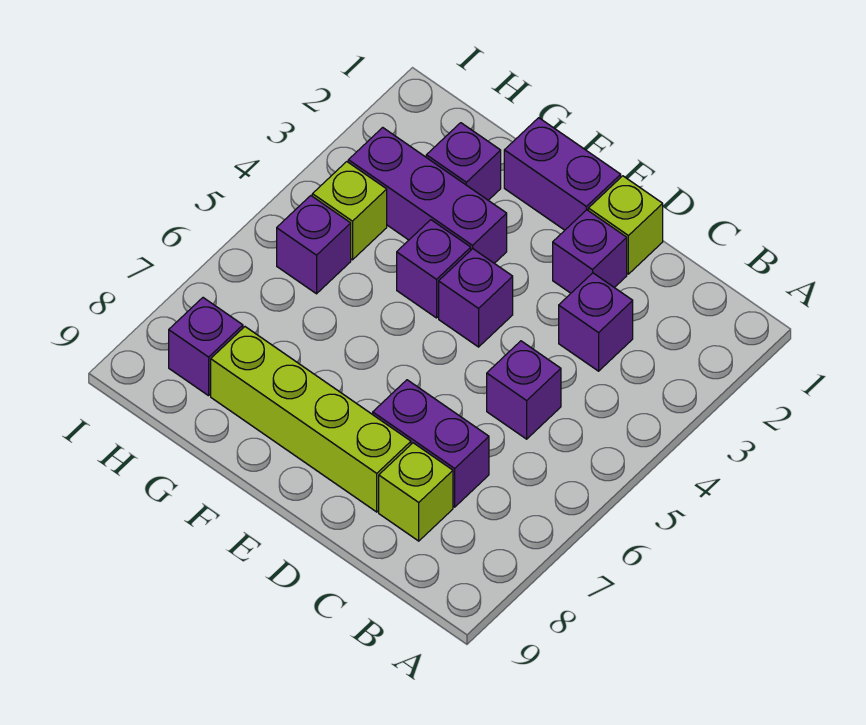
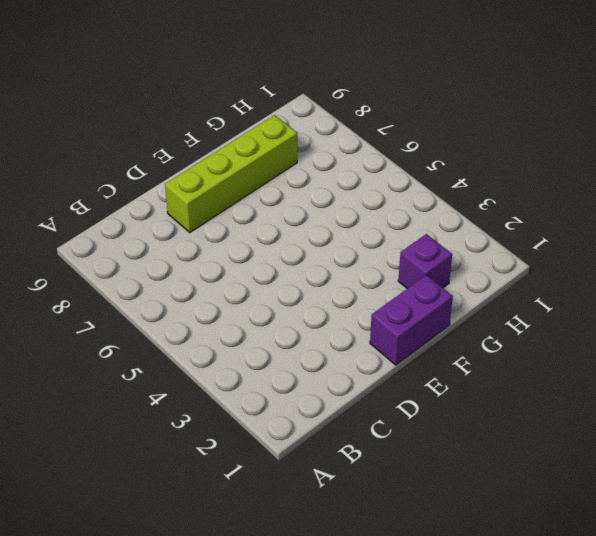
none -> purple 1x1 brick [559,273,633,371]
none -> purple 1x1 brick [487,341,561,439]
none -> purple 1x2 brick [373,380,489,507]

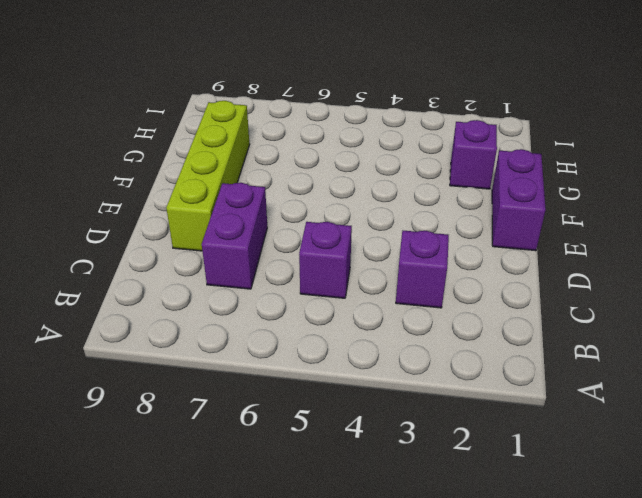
none -> lime 1x1 brick [379,443,453,541]
none -> lime 1x1 brick [588,176,663,274]
none -> purple 1x1 brick [553,210,627,293]

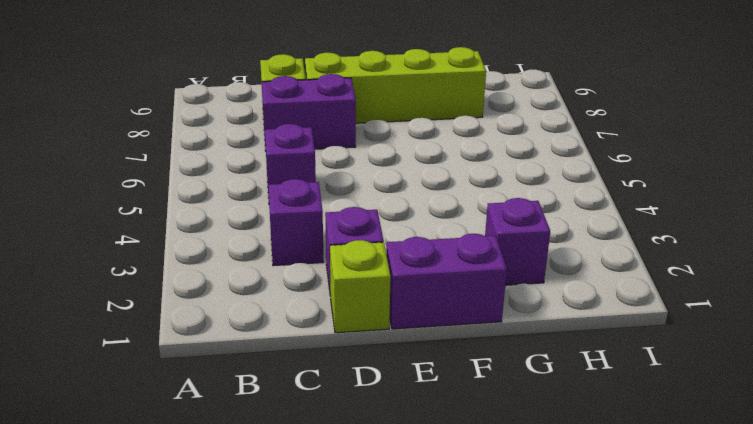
none -> purple 1x1 brick [439,249,513,347]
none -> purple 1x3 brick [348,128,507,263]
none -> purple 1x1 brick [397,220,471,318]

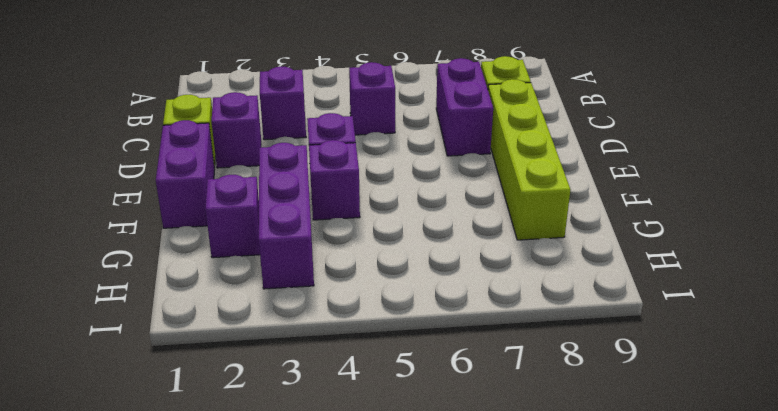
none -> lime 1x1 brick [312,162,387,260]
none -> purple 1x1 brick [277,196,351,294]
none -> purple 1x1 brick [169,298,243,396]

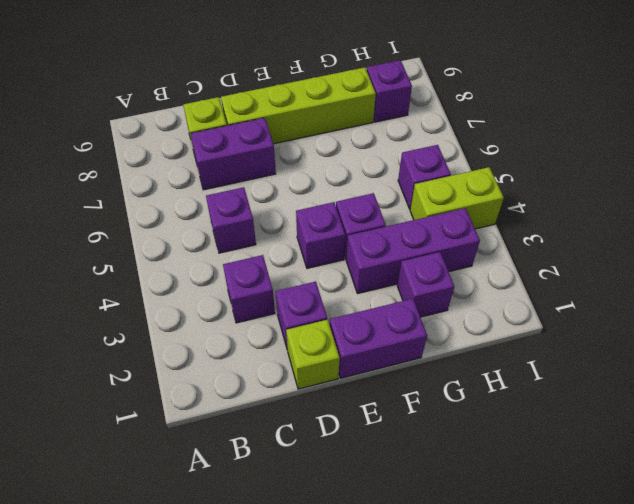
lime 1x2 brick [410,167,504,229] -> lime 1x1 brick [312,162,387,260]

